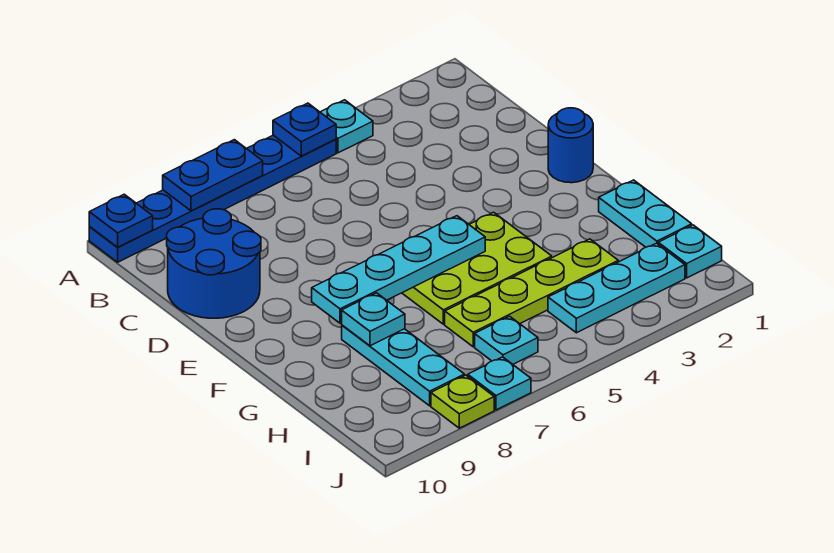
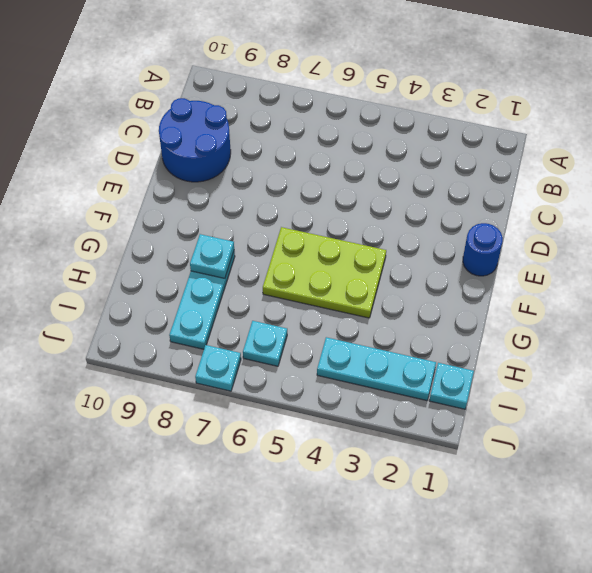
none -> cyan 1x1 plate [320,100,373,153]
none -> blue 1x6 plate [89,135,336,262]
none -> cyan 1x2 plate [599,180,692,247]

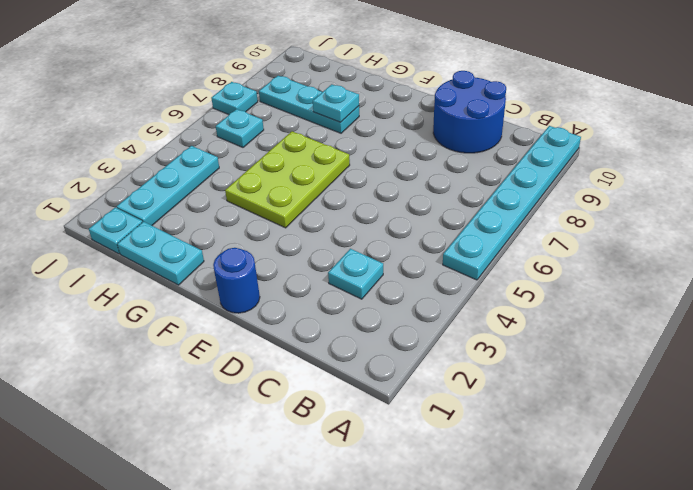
cyan 1x6 plate [443,126,581,280] -> blue 1x6 plate [89,135,336,262]
cyan 1x1 plate [328,249,383,299] -> cyan 1x1 plate moved to [320,100,373,153]
none -> lime 1x4 plate [445,239,618,347]
none -> lime 1x1 plate [431,375,494,428]
none -> blue 1x1 plate [273,103,336,156]

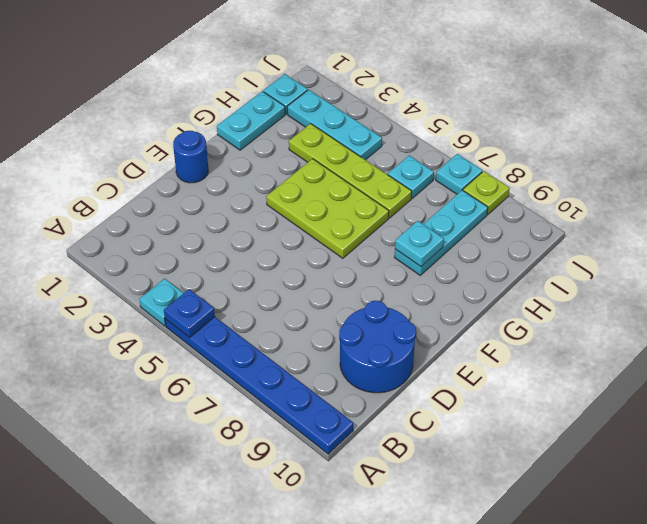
none -> blue 1x2 plate [163,140,263,211]
none -> blue 1x1 plate [89,194,153,247]
none -> cyan 1x4 plate [312,216,485,323]

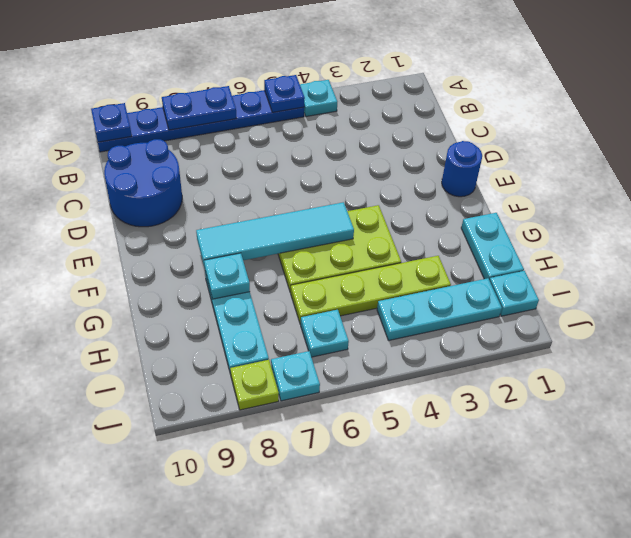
cyan 1x4 tile [196,202,354,268] -> cyan 1x4 plate [312,216,485,323]

